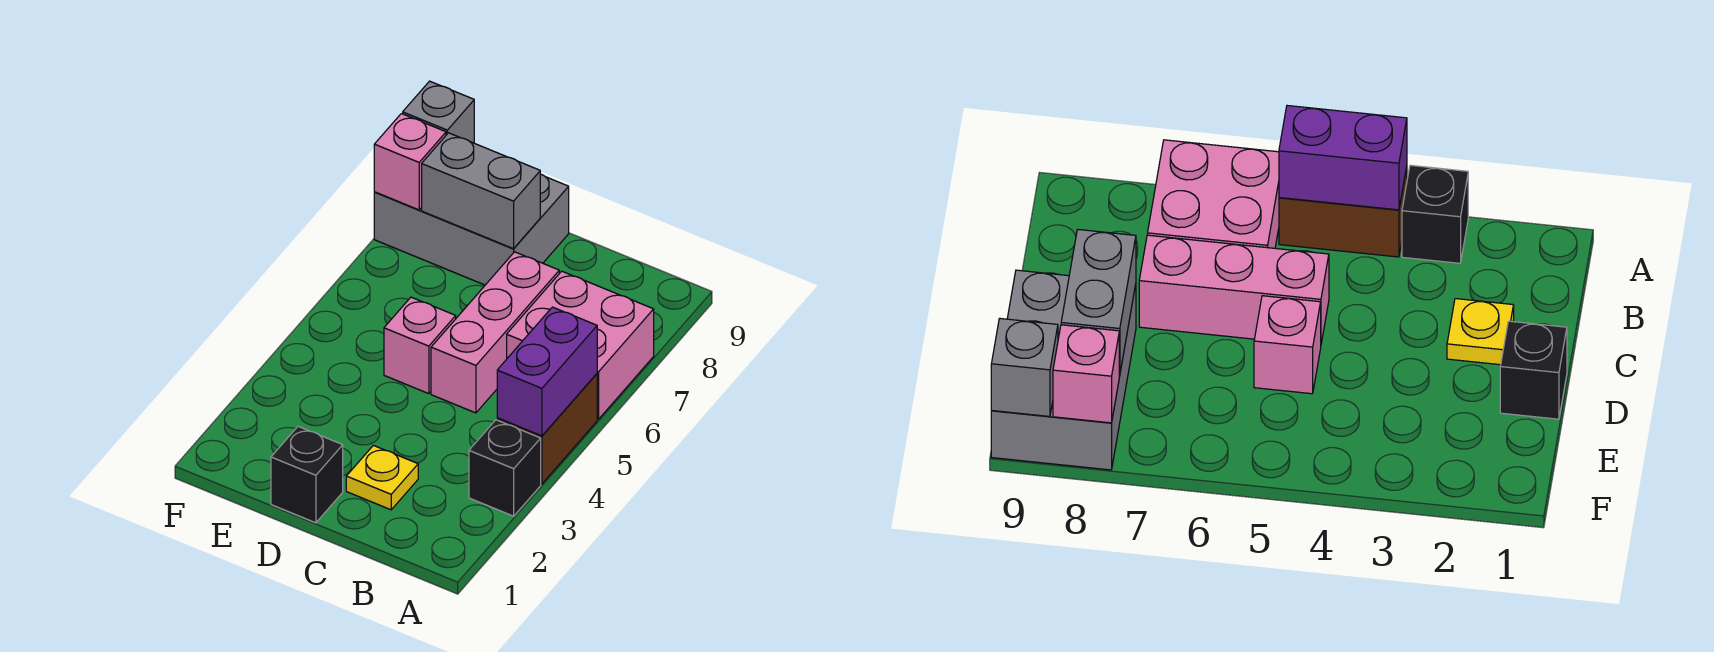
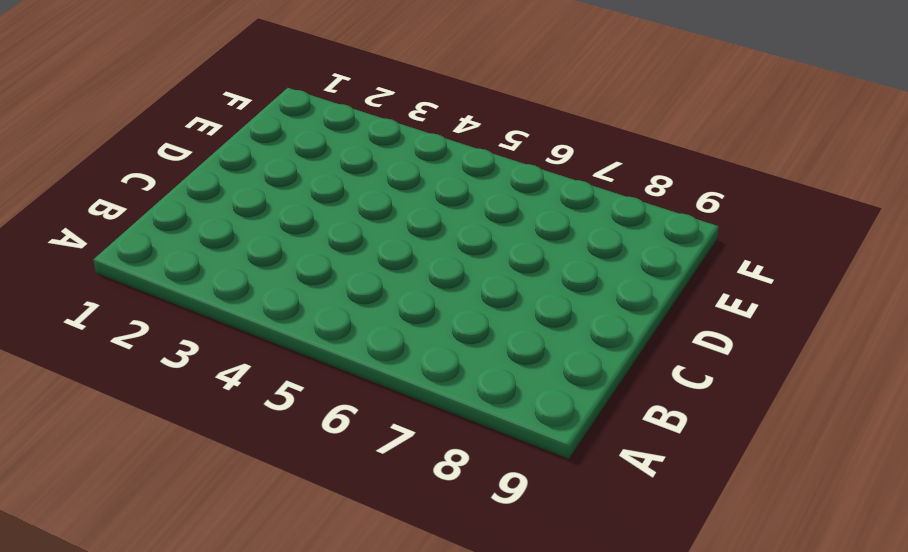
none -> black 1x1 brick [469,420,541,516]
none -> brown 1x2 brick [497,374,597,484]
none -> pink 2x2 brick [507,271,654,419]

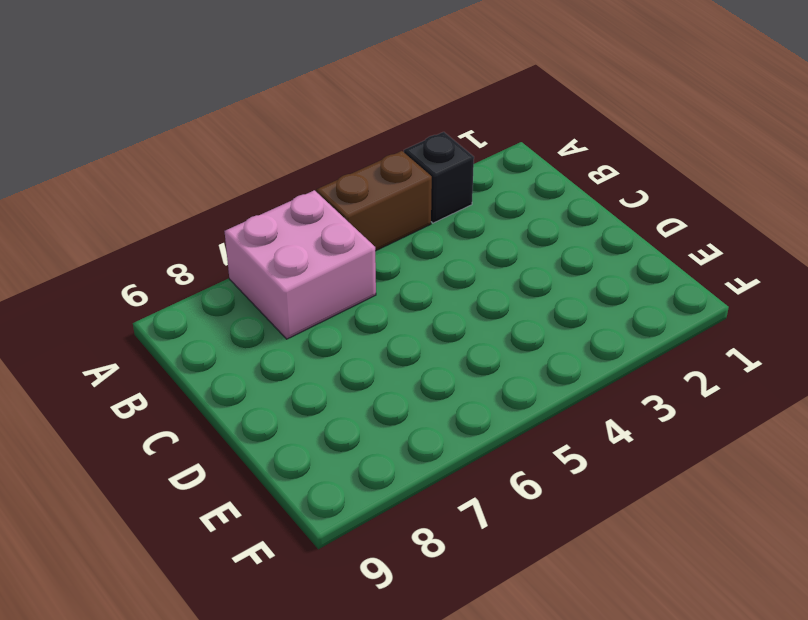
none -> yellow 1x1 plate [346,445,418,510]
none -> pink 1x3 brick [431,252,559,413]
none -> black 1x1 brick [271,426,343,523]

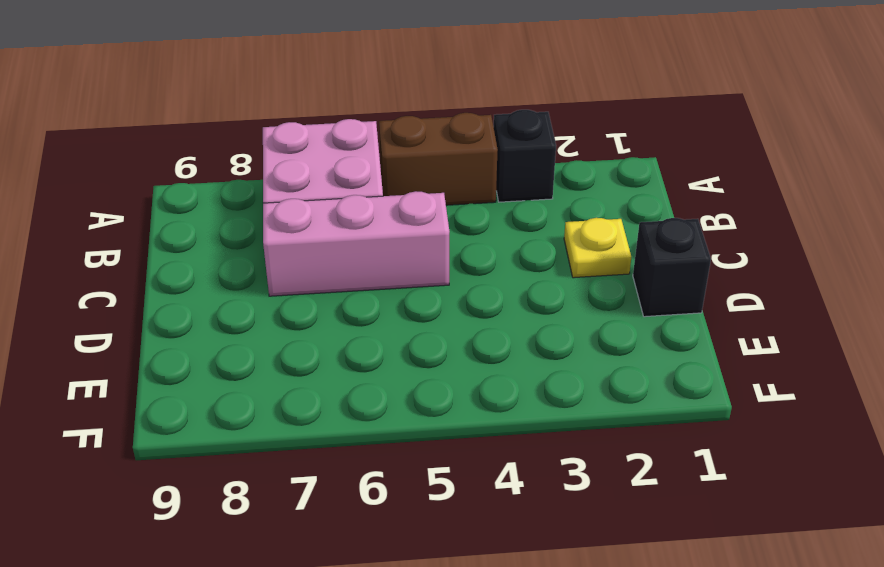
none -> pink 1x1 brick [384,297,456,394]
none -> grey 2x3 brick [374,174,569,285]
none -> purple 1x2 brick [497,307,597,436]

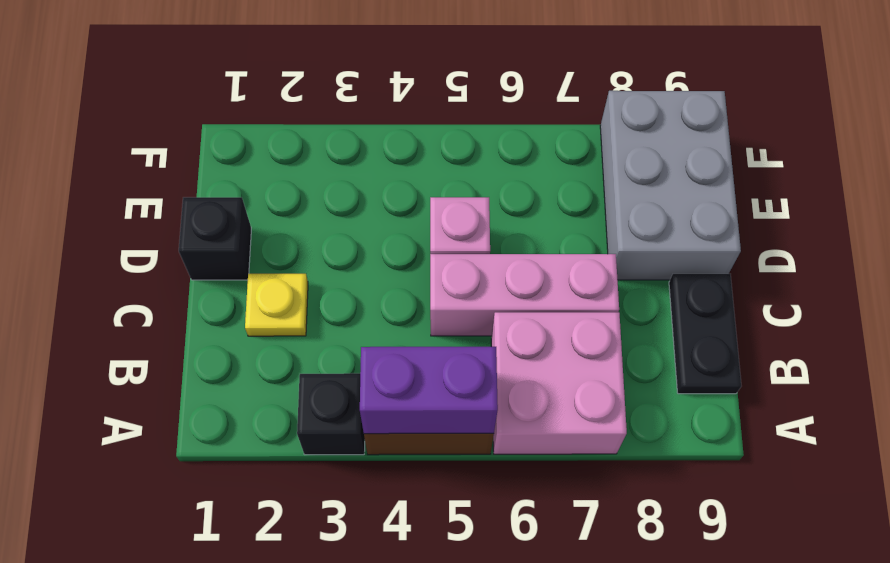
black 1x2 plate [669,274,741,394] -> none
none -> grey 1x2 brick [422,133,540,249]
none -> pink 1x1 brick [374,114,446,210]
none -> grey 1x1 brick [403,81,474,143]

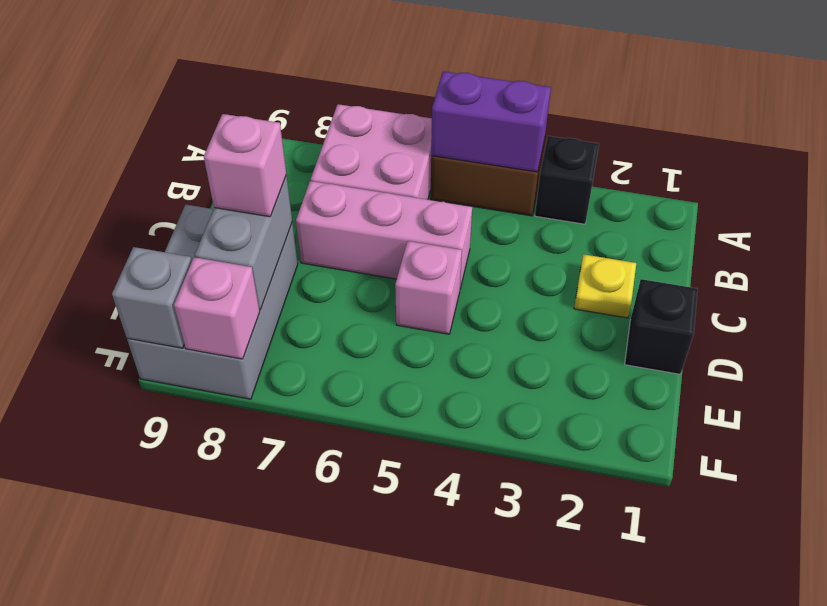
pink 1x1 brick [204,114,286,217] -> none

